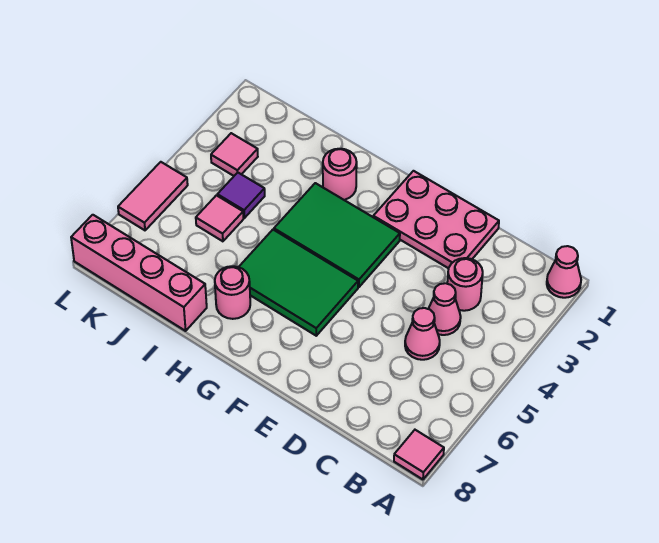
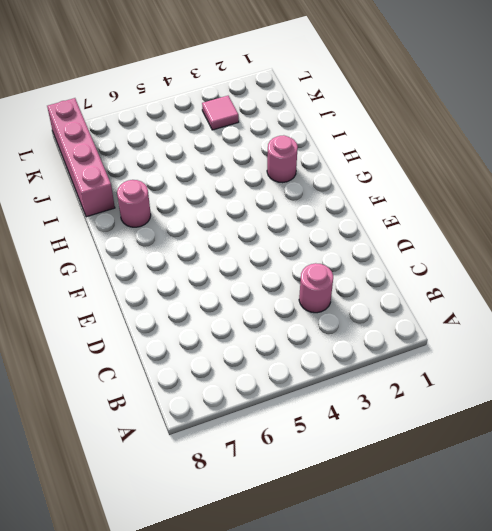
none -> pink 1x1 cone [547,246,581,298]
none -> pink 1x1 tile [394,430,444,479]
none -> pink 1x1 cone [429,283,461,335]

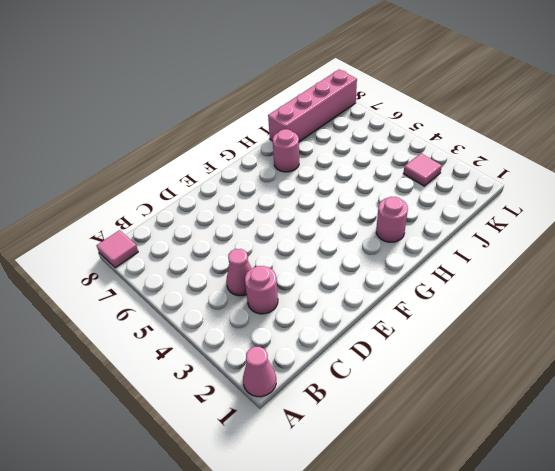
none -> pink 1x1 cone [405,308,440,360]
none -> pink 2x3 plate [373,171,499,268]
none -> green 2x3 tile [274,183,400,287]

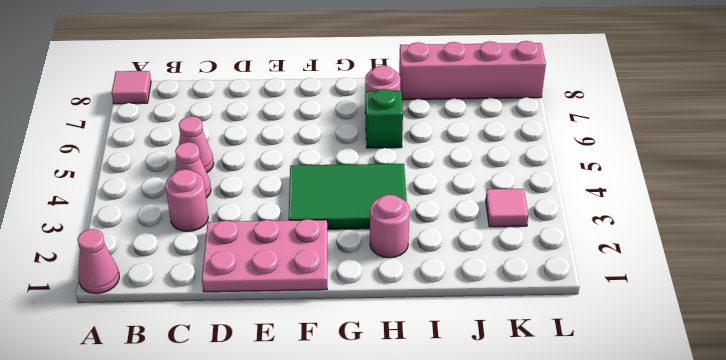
green 1x1 brick [366,89,403,148] -> green 2x3 tile [239,230,358,336]
none -> purple 1x1 tile [217,173,265,218]
none -> pink 1x1 tile [196,195,243,241]
none -> pink 1x2 tile [118,162,188,230]

